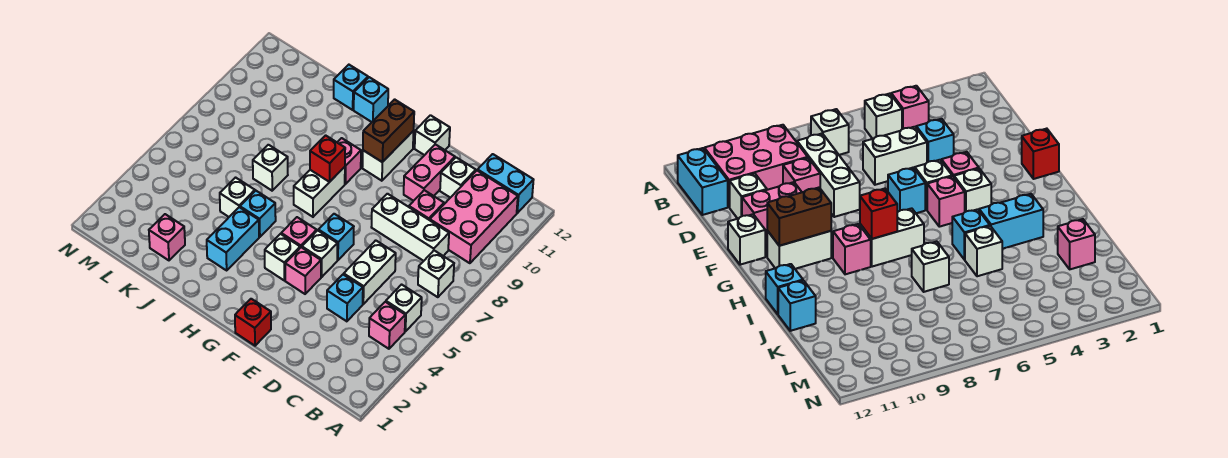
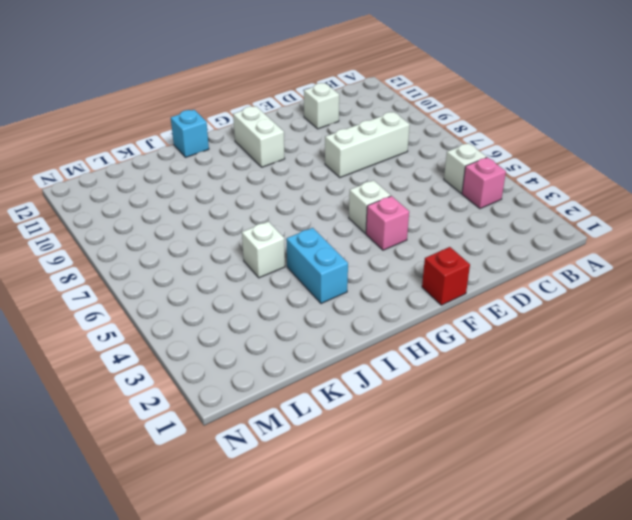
none -> white 1x1 brick [418,251,454,297]
none -> pink 2x3 brick [430,170,518,263]
none -> cyan 1x2 brick [478,154,533,213]
none -> cyan 1x1 brick [327,274,363,321]

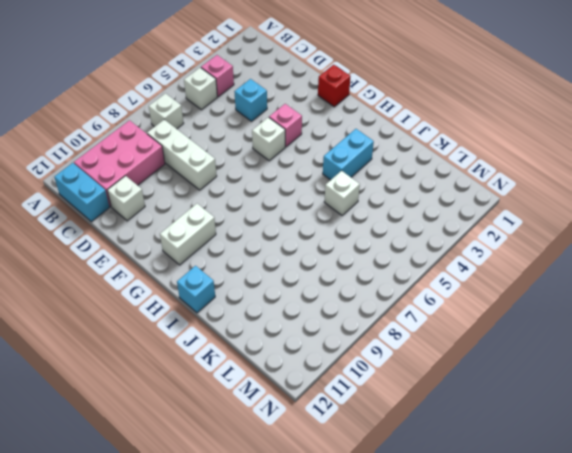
none -> white 1x2 brick [344,240,396,304]
none -> pink 1x1 brick [409,190,444,220]
none -> pink 1x2 brick [404,144,455,201]
none -> cyan 1x1 brick [318,214,354,260]

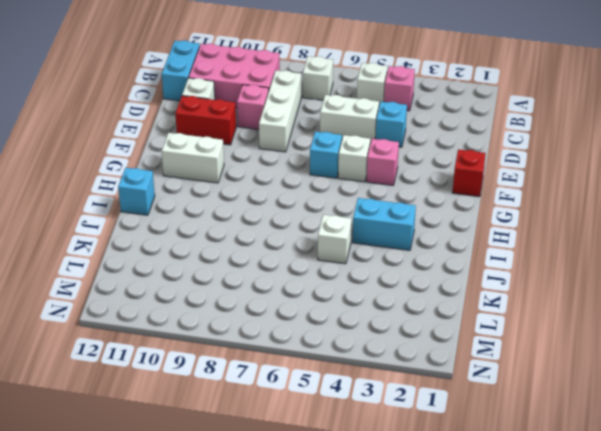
red 1x2 brick [175,96,236,145] -> pink 1x2 brick [404,144,455,201]
none -> white 1x1 brick [415,115,450,155]
none -> white 1x1 brick [265,234,300,280]
none -> pink 1x1 brick [281,217,317,248]
none -> white 1x2 brick [294,167,345,217]

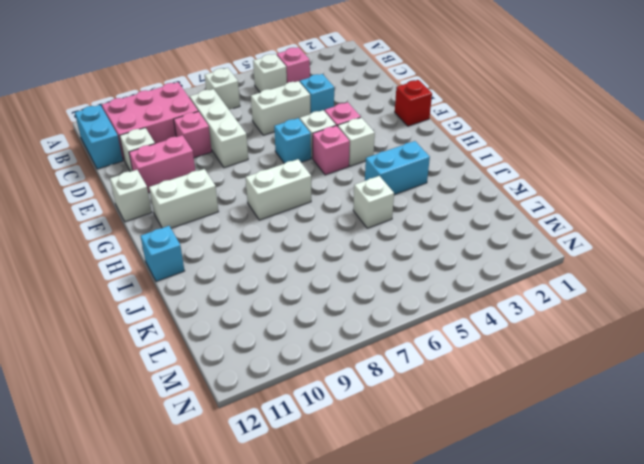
none -> pink 1x1 brick [337,138,361,184]
none -> cyan 1x1 brick [240,191,276,237]
none -> white 1x1 brick [253,145,288,191]
none -> cyan 1x1 brick [334,65,368,110]

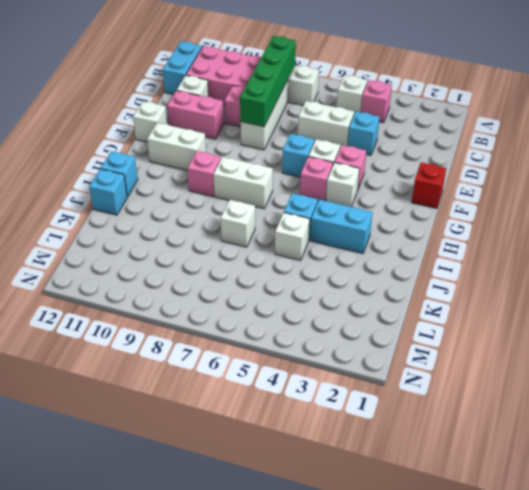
green 1x4 brick [240,36,296,127] -> none
none -> pink 1x1 brick [149,214,185,260]
none -> brown 1x2 brick [363,99,414,162]
none -> red 1x1 brick [310,135,345,182]

